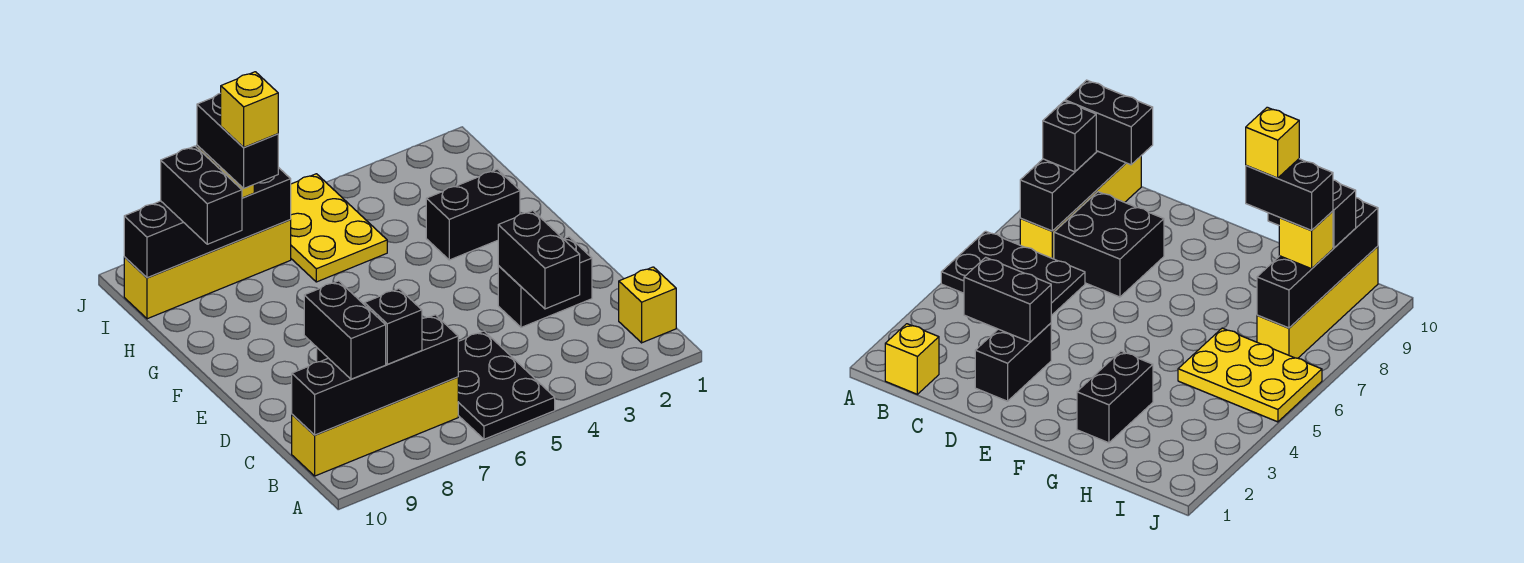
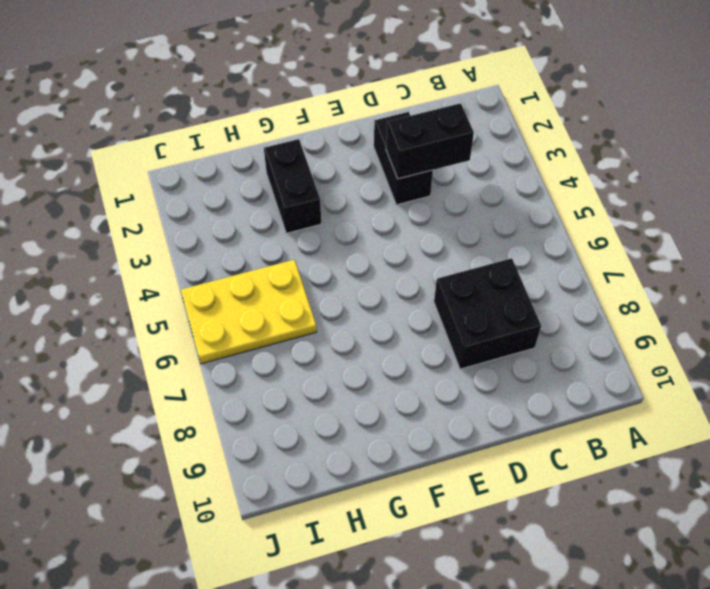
none -> black 2x3 plate [458,331,555,439]
none -> yellow 1x1 brick [619,267,676,343]
none -> yellow 1x4 brick [292,377,458,476]

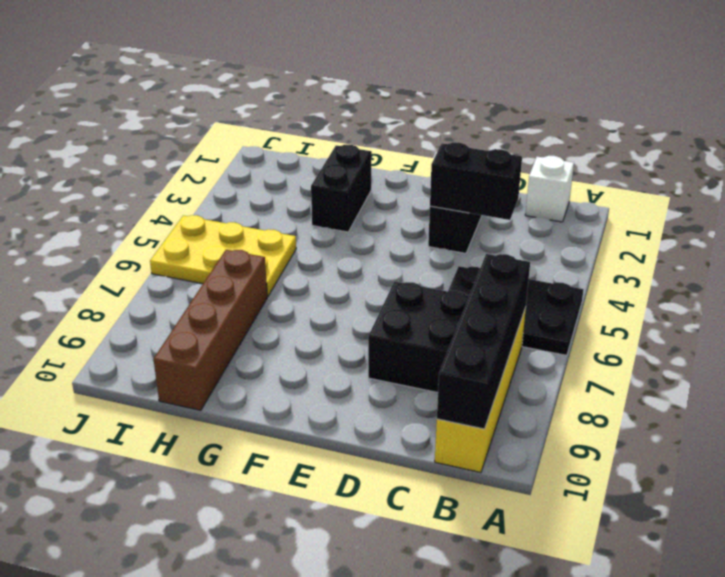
white 1x1 brick [525,156,574,222] -> yellow 1x1 brick [619,267,676,343]
brown 1x4 brick [153,250,267,410] -> none
none -> yellow 1x4 brick [124,220,291,319]
none -> black 1x4 brick [124,167,291,278]
none -> black 1x1 brick [364,289,422,364]

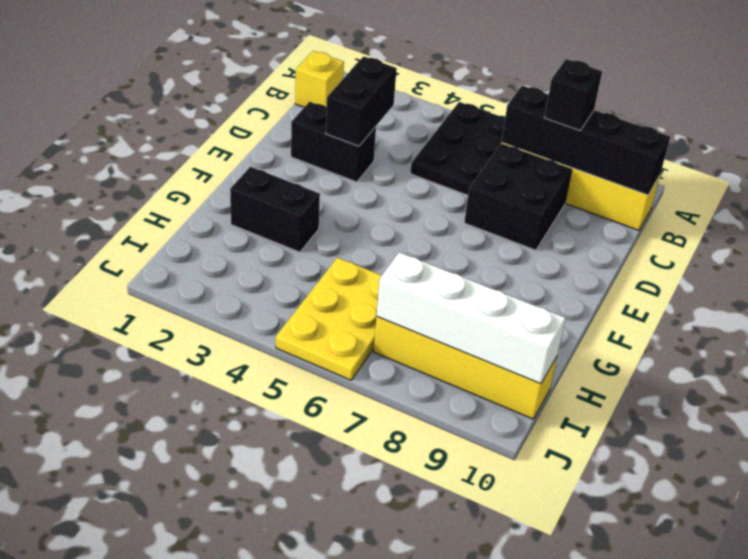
white 1x4 brick [377,252,566,384] -> black 1x4 brick [124,167,291,278]
none -> black 1x2 brick [304,281,386,379]
none -> black 1x2 brick [161,146,242,244]
none -> yellow 1x1 brick [1279,211,1333,269]

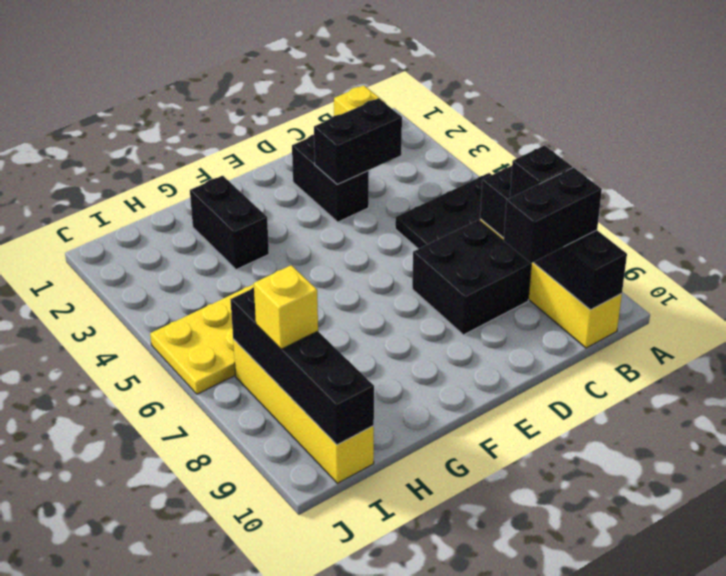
none -> black 1x2 brick [161,146,242,244]
none -> black 1x2 brick [197,93,278,188]
none -> yellow 1x1 brick [221,72,278,148]

